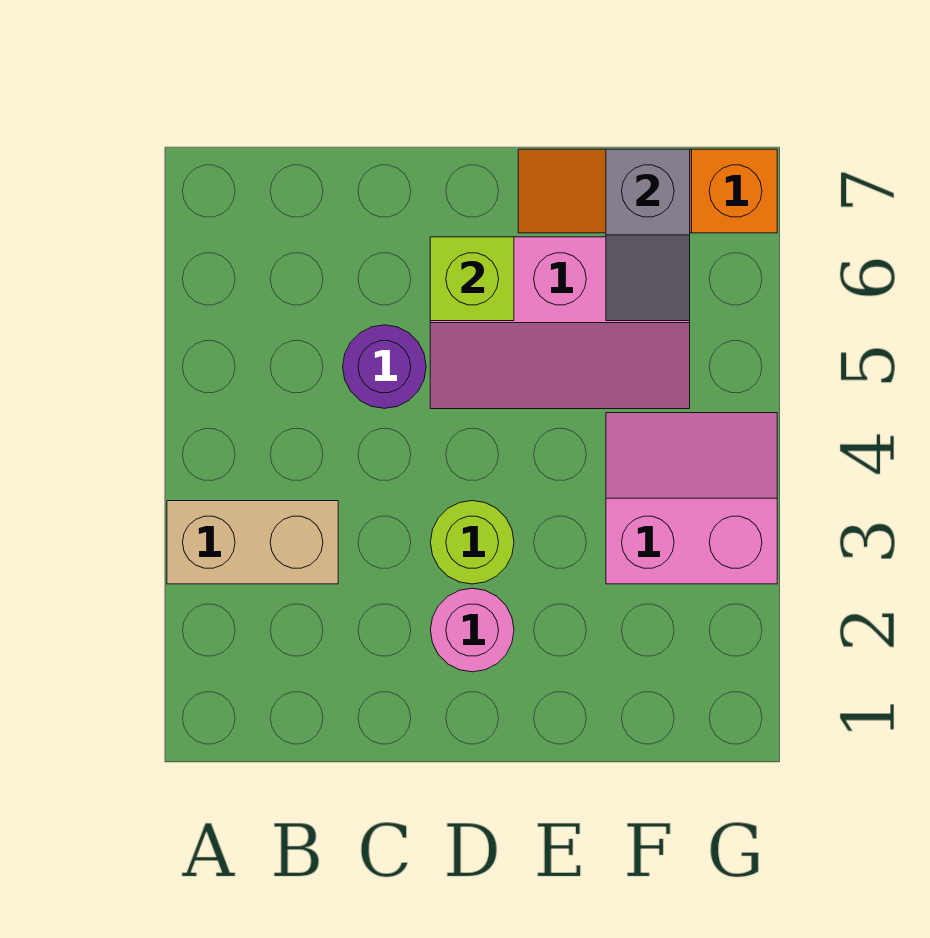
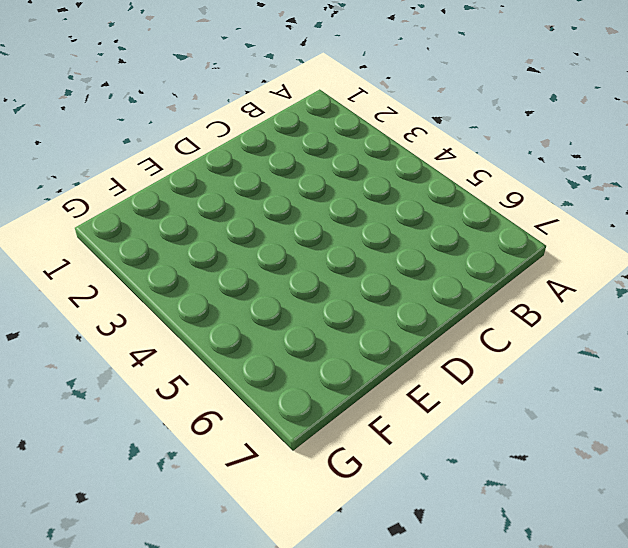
none -> tan 1x2 brick [167,501,338,584]
none -> purple 1x1 round brick [343,325,426,408]

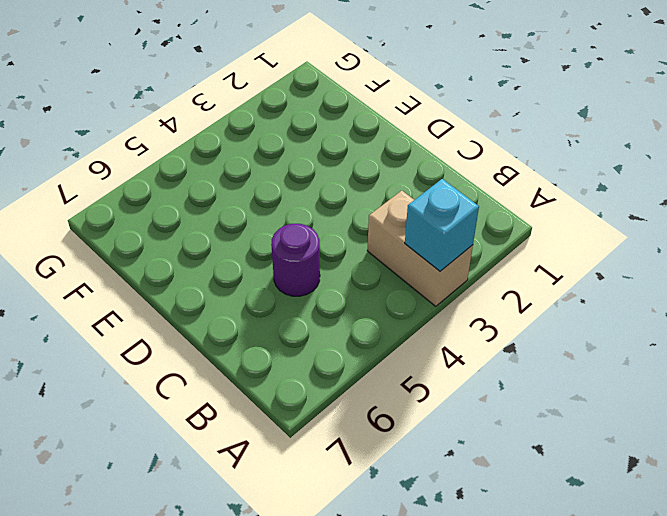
cyan 1x1 brick [405,179,479,271] -> none
none -> pink 1x1 round brick [431,588,514,672]
none -> lime 1x1 round brick [430,501,514,584]

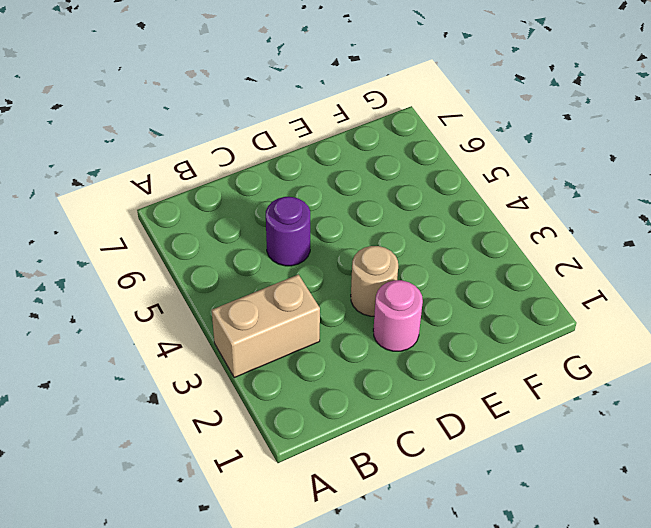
tan 1x1 round brick [351,246,398,316] -> lime 1x1 round brick [430,501,514,584]
none -> pink 2x3 slope [430,237,690,409]
none -> orange 1x3 slope [518,149,777,233]

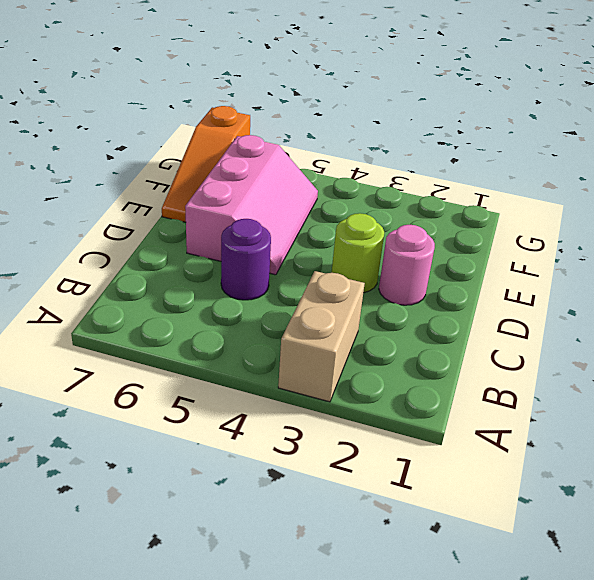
none -> pink 2x2 slope [606,413,777,584]
none -> lime 1x1 brick [430,237,514,321]

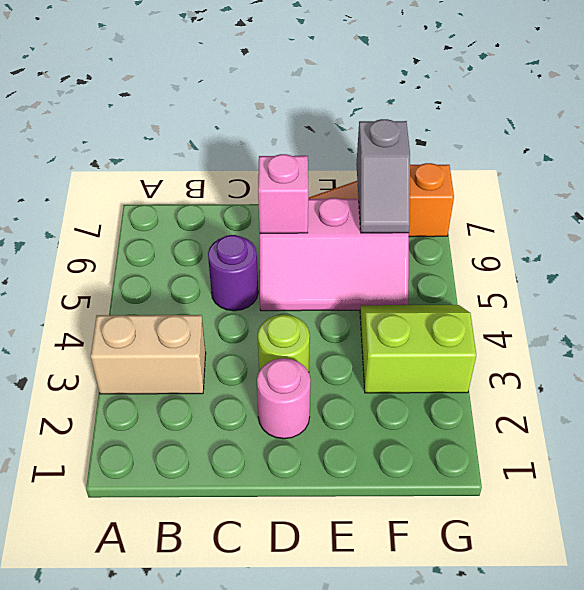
pink 1x1 brick [258,154,308,233] -> lime 1x1 brick [430,237,514,321]
lime 2x2 slope [360,305,476,393] -> pink 2x2 slope [606,413,777,584]

